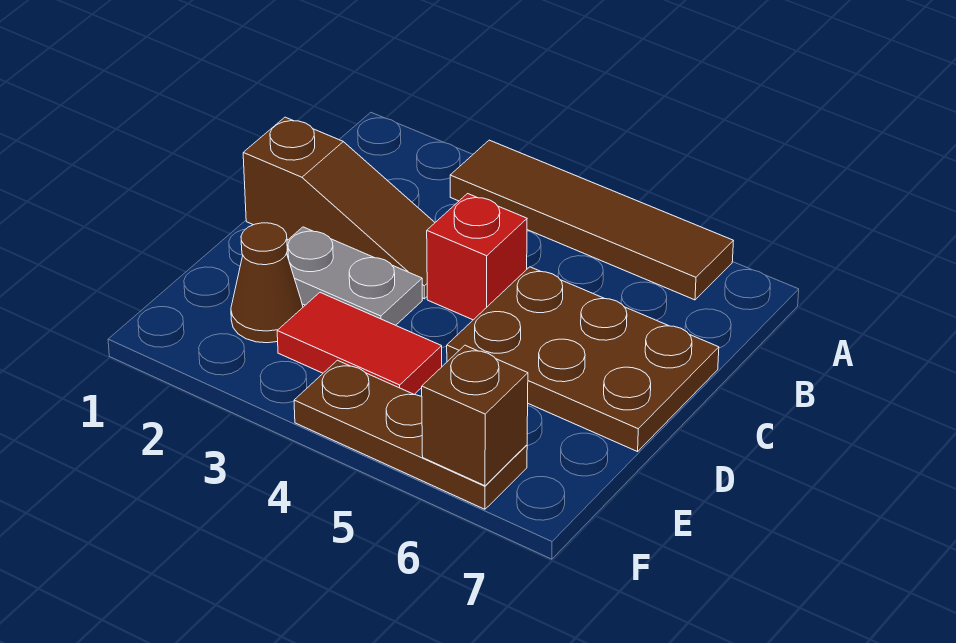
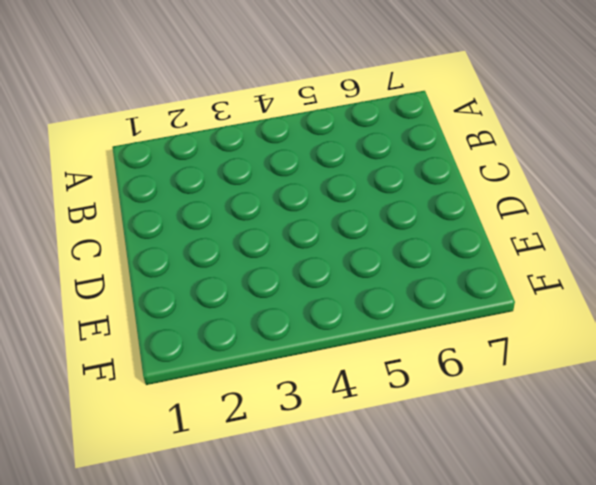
none -> brown 1x4 tile [450,140,733,300]
none -> brown 1x3 slope [243,117,435,299]

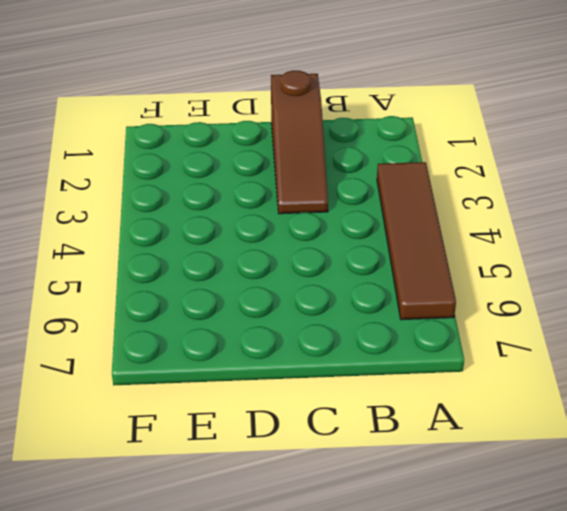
none -> red 1x1 brick [427,194,527,320]
none -> brown 2x3 plate [447,267,719,452]

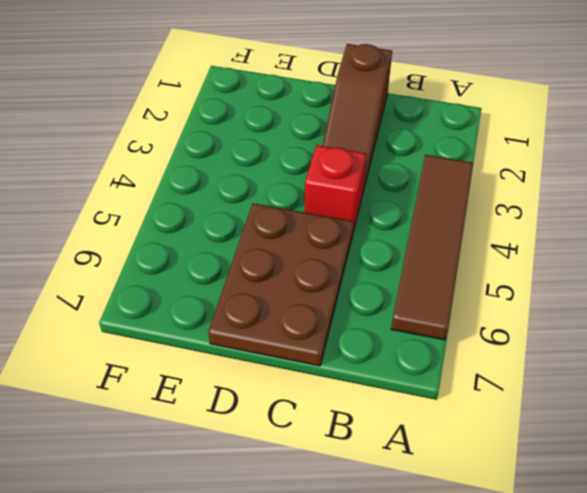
none -> grey 1x2 plate [287,227,422,325]
none -> brown 1x1 cone [231,223,303,343]

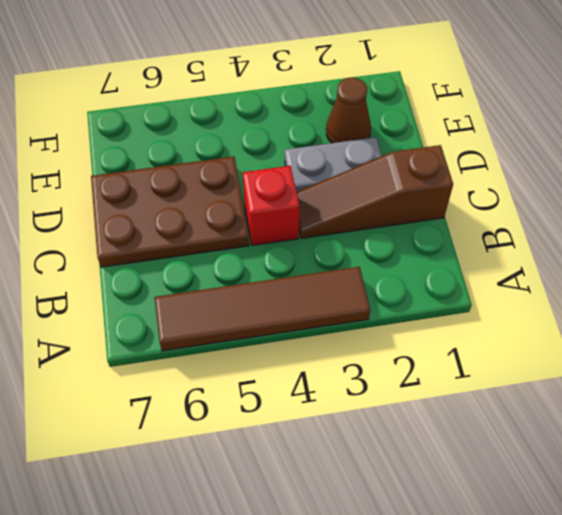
none -> red 1x2 tile [277,293,442,394]
none -> brown 1x3 plate [294,360,527,509]

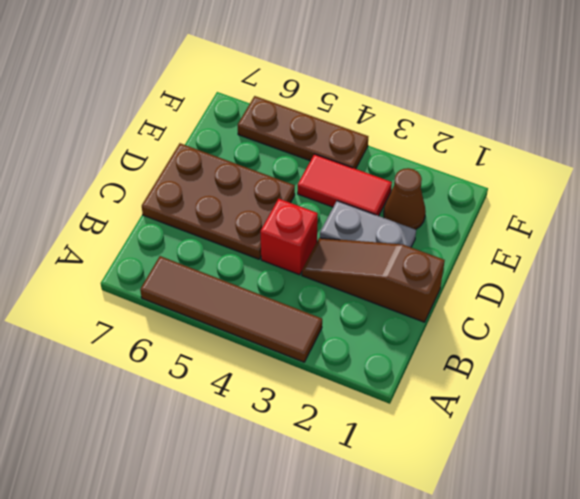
none -> brown 1x1 brick [422,345,528,486]

